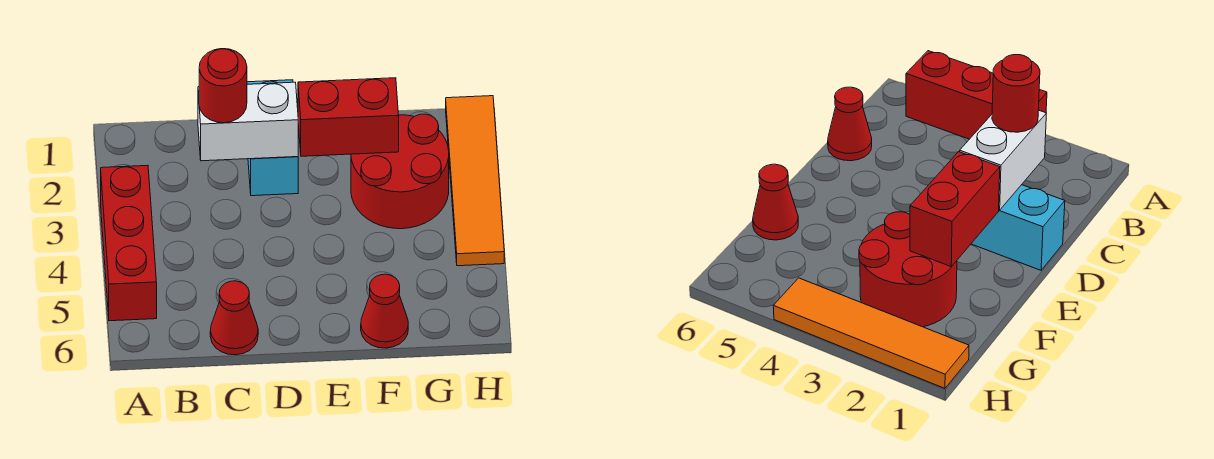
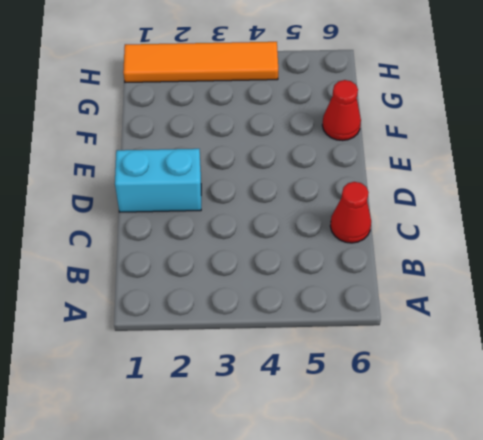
none -> red 1x3 brick [101,165,157,321]
none -> red 2x2 round brick [351,114,449,229]

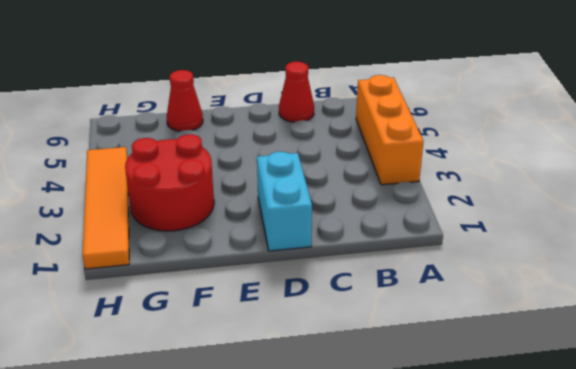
orange 1x3 brick [356,75,424,185] -> red 1x3 brick [101,165,157,321]
none -> white 1x2 brick [198,82,298,161]
none -> red 1x2 brick [298,78,399,156]

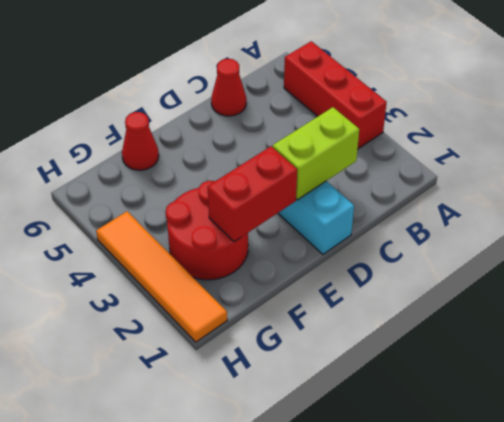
lime 1x2 brick [273,107,359,200] -> white 1x2 brick [198,82,298,161]
none -> red 1x1 round brick [199,49,247,123]

